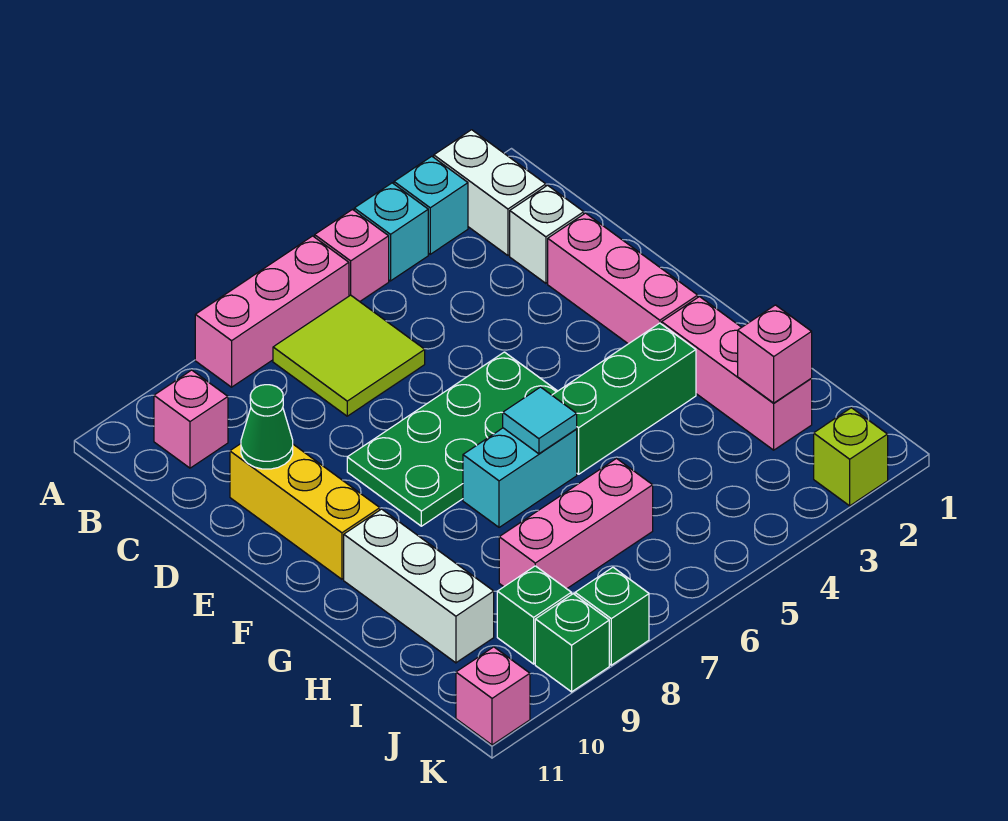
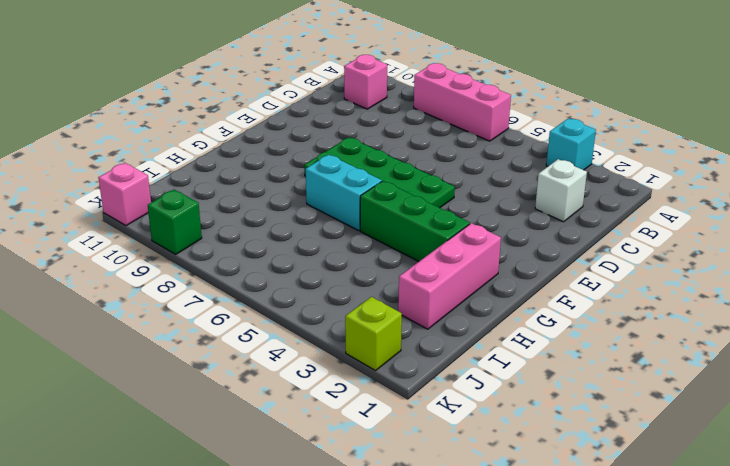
none -> white 1x2 brick [434,130,546,255]
none -> cyan 1x1 brick [354,183,428,281]
none -> pink 1x1 brick [315,210,389,302]

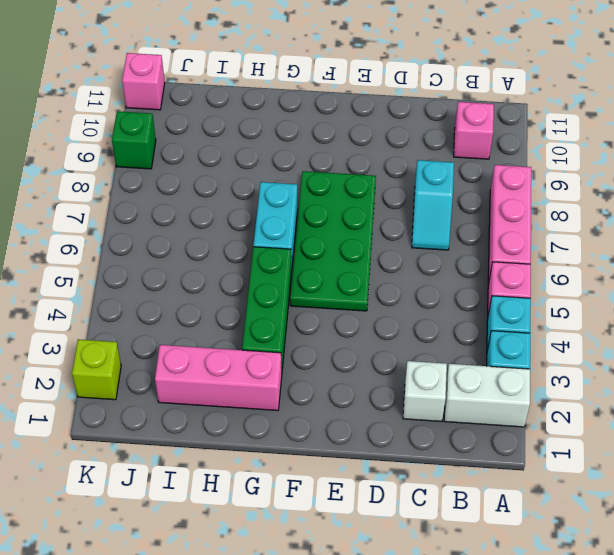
cyan 1x2 slope [412,160,454,250] -> lime 2x2 tile [273,295,425,416]
none -> pink 1x3 brick [548,213,698,344]
none -> yellow 1x3 brick [230,444,380,579]
none -> white 1x3 brick [344,509,494,663]

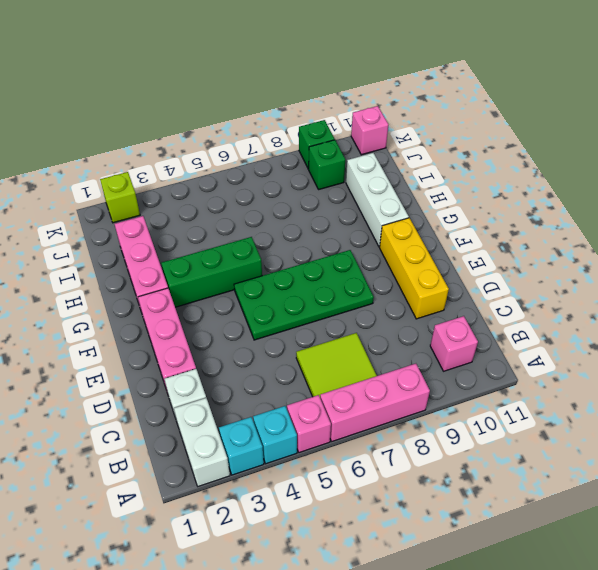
none -> cyan 1x2 brick [463,428,577,527]
none -> pink 1x3 brick [499,459,653,589]
none -> green 1x1 brick [575,567,649,665]

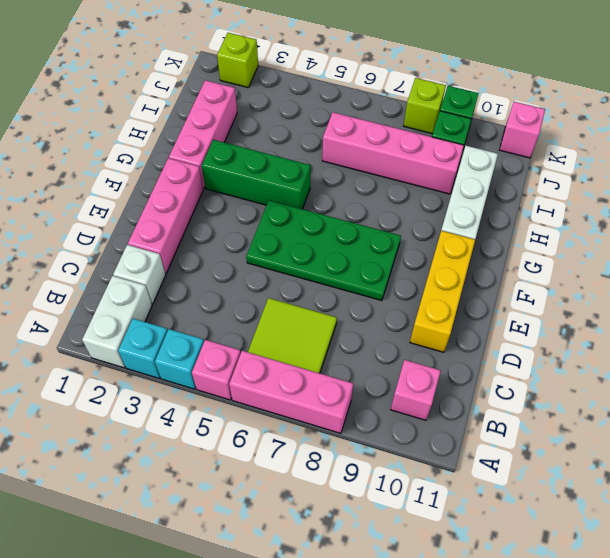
pink 1x4 brick [322,112,464,194] -> pink 1x3 brick [499,459,653,589]
lime 1x1 brick [404,78,446,134] -> green 1x1 brick [575,567,649,665]
none -> cyan 1x2 brick [463,428,577,527]
none -> green 1x1 cone [241,385,293,469]
none -> cyan 1x1 tile [503,387,577,454]

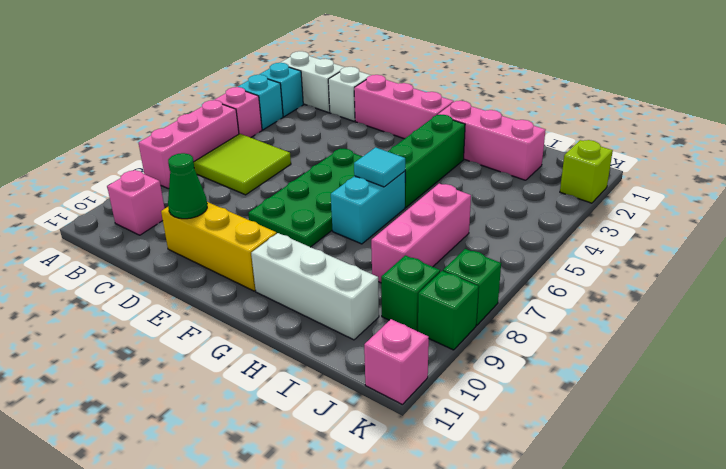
none -> pink 1x1 brick [738,305,812,403]

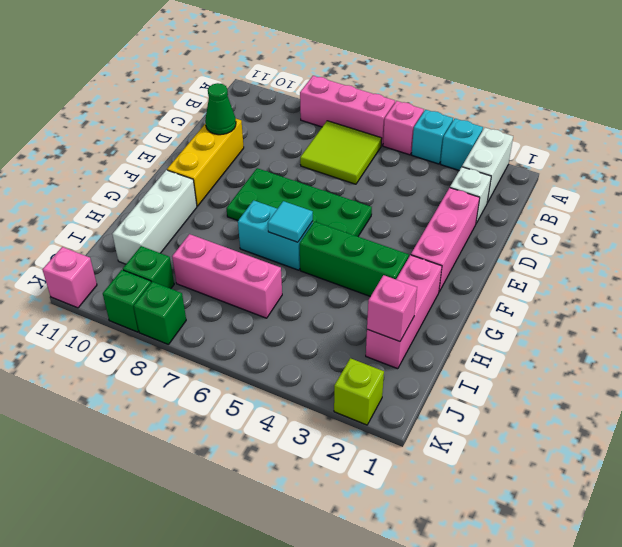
none -> pink 1x1 brick [154,370,228,468]

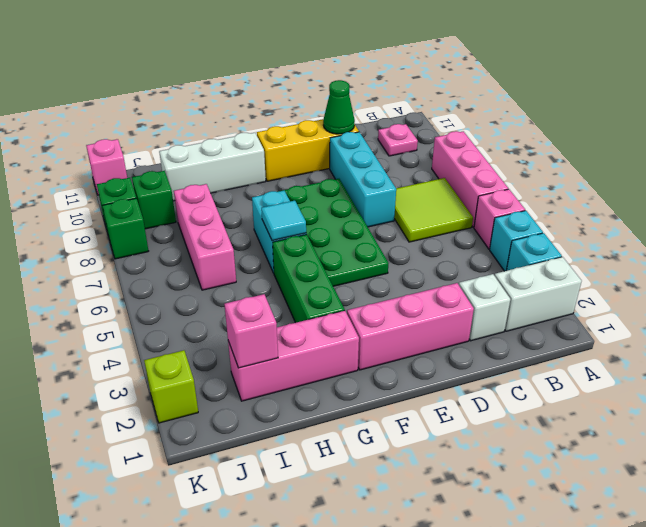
pink 1x1 plate [378,124,418,156] -> pink 1x1 brick [154,370,228,468]
cyan 1x3 brick [330,132,396,227] -> none

